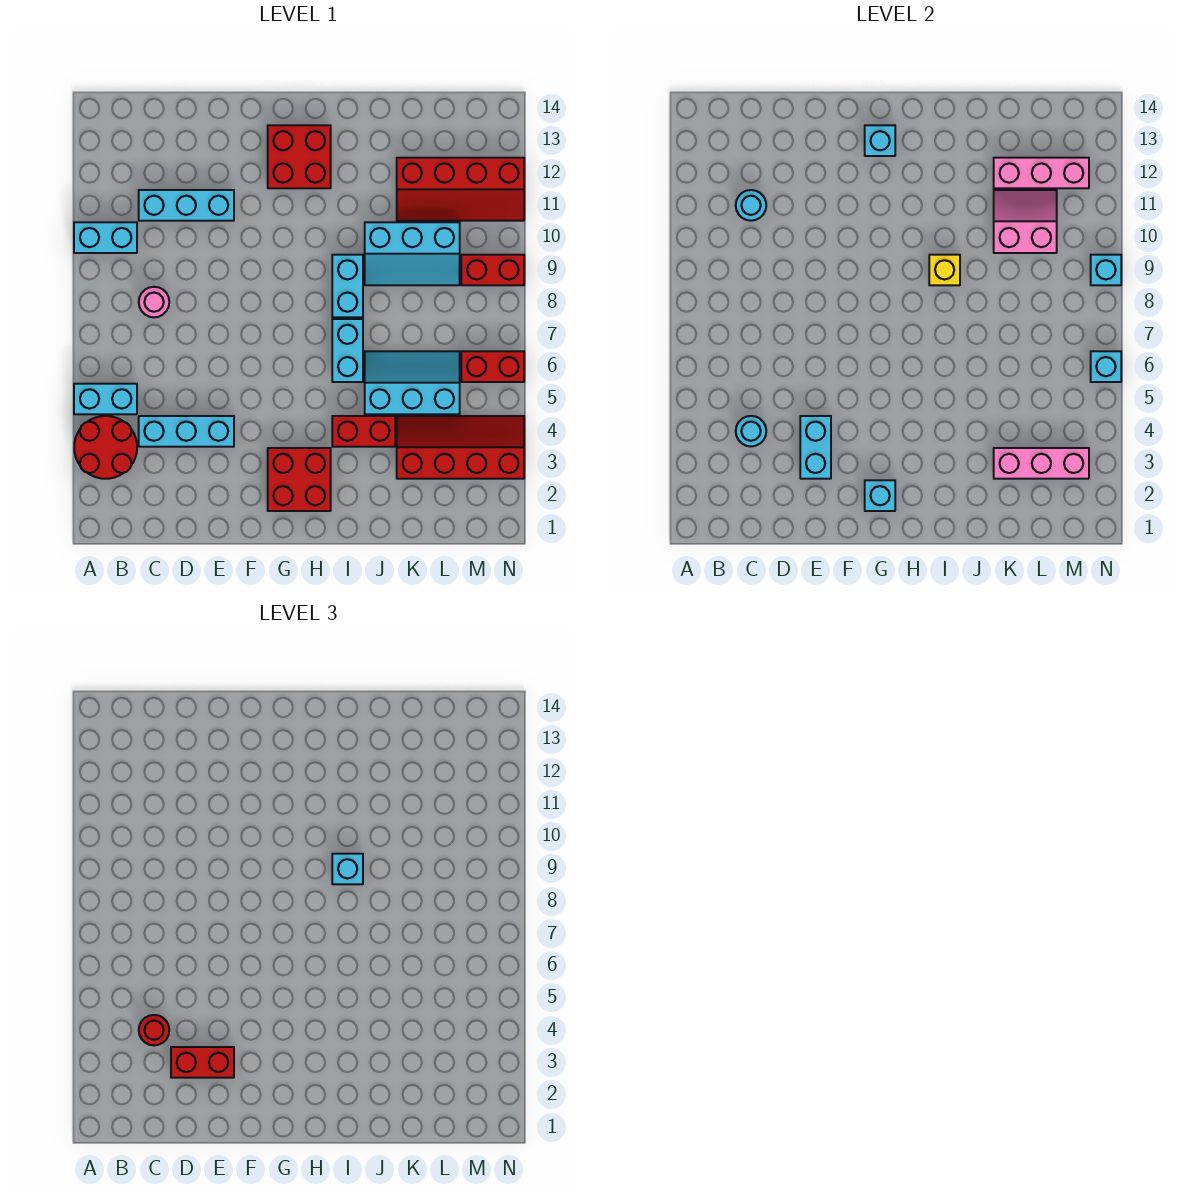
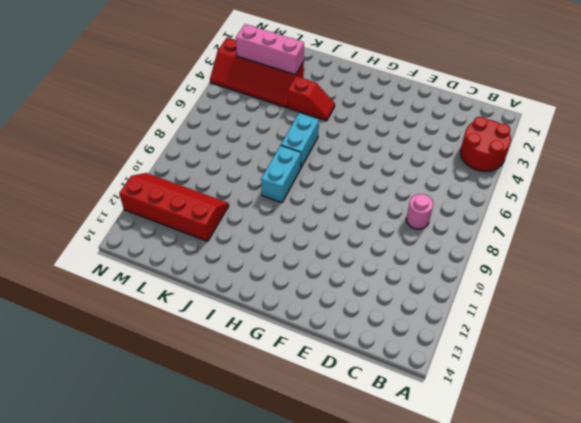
red 1x2 slope [288,76,335,121] -> red 1x2 brick [332,416,395,447]
none -> cyan 1x2 brick [74,384,137,414]
none -> cyan 1x2 brick [74,222,137,253]
none -> cyan 1x3 brick [139,416,234,447]
none -> cyan 1x3 brick [139,190,234,221]

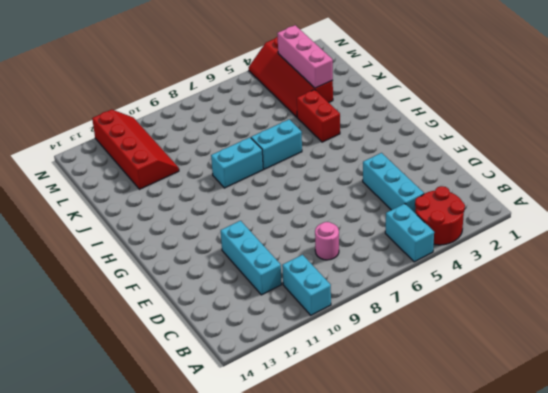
none -> red 2x2 brick [268,448,331,511]
none -> red 2x2 brick [268,125,331,188]
none -> cyan 2x3 slope [365,351,460,414]
none -> cyan 2x3 slope [365,222,460,285]

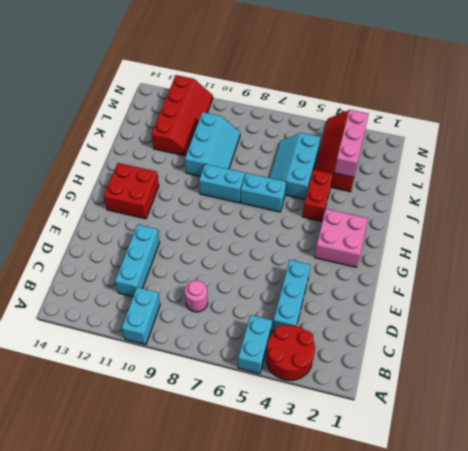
pink 2x2 brick [314,209,368,267] -> red 2x2 brick [268,448,331,511]
none -> red 1x2 brick [461,351,524,382]
none -> red 1x2 brick [461,255,524,285]
none -> cyan 1x1 round brick [736,416,766,446]
none -> cyan 1x1 round brick [736,190,766,221]

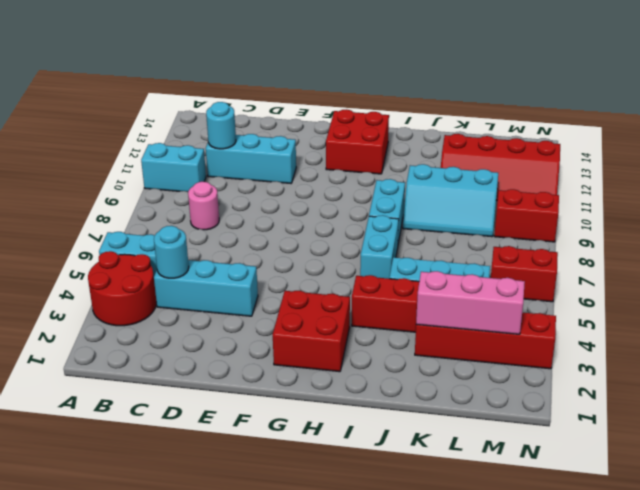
none -> cyan 1x2 brick [800,416,831,479]
none -> cyan 1x1 brick [865,480,895,511]
none -> cyan 1x1 brick [865,125,895,156]
none -> yellow 1x1 brick [929,255,960,285]

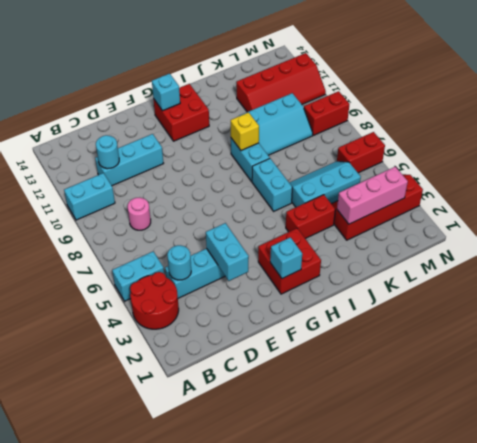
none -> pink 2x2 slope [994,190,1057,253]
none -> pink 1x3 brick [994,158,1089,188]
none -> cyan 1x1 brick [1091,351,1121,382]
none -> cyan 1x1 brick [1091,255,1121,285]

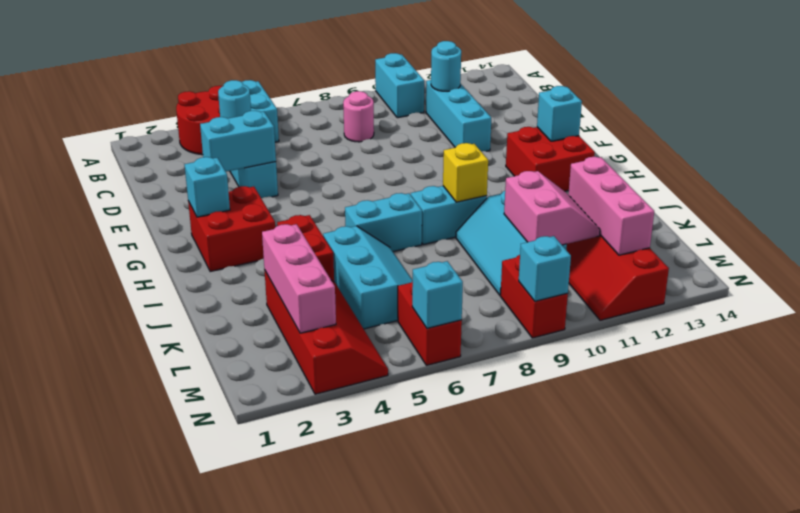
none -> red 1x1 round brick [139,1015,169,1045]
none -> red 1x2 brick [171,1047,234,1078]
none -> cyan 1x1 brick [332,854,363,884]

